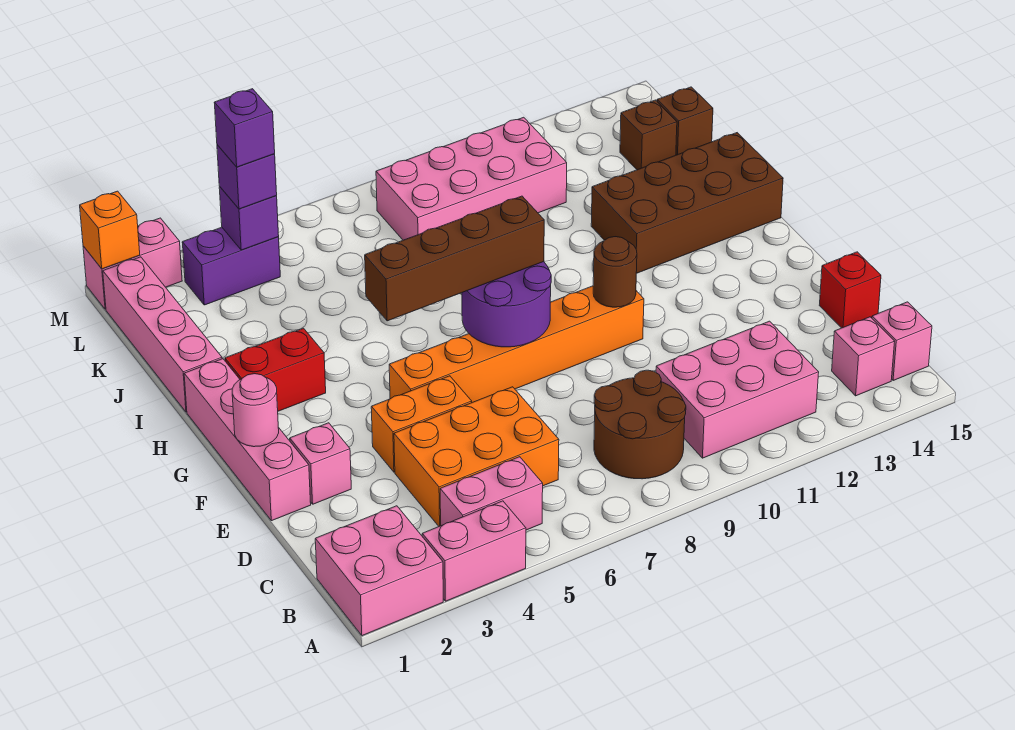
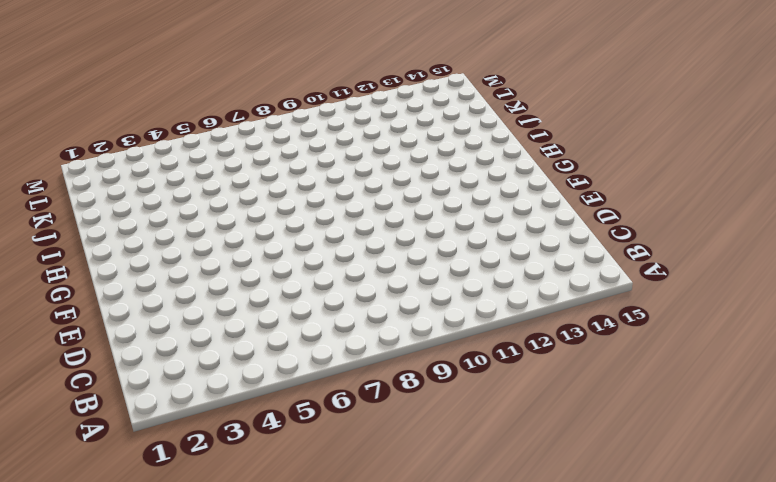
none -> pink 2x2 brick [315,506,443,636]
none -> pink 1x2 brick [422,501,526,601]
none -> pink 1x2 brick [440,457,543,530]

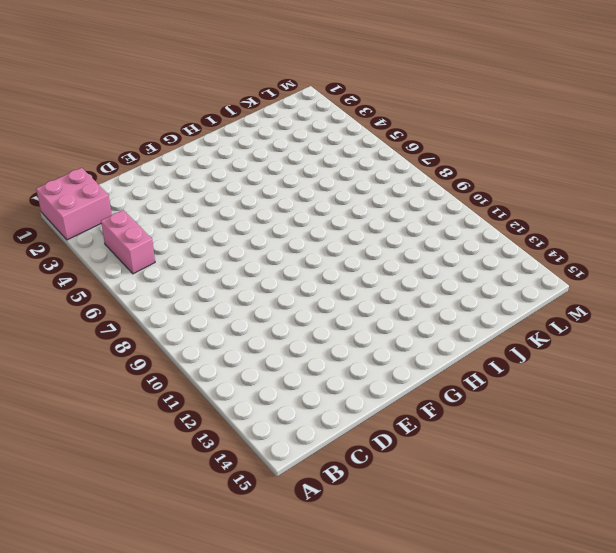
none -> pink 1x2 brick [422,501,526,601]
none -> brown 2x2 round brick [594,370,686,479]
none -> pink 2x3 brick [656,321,819,458]

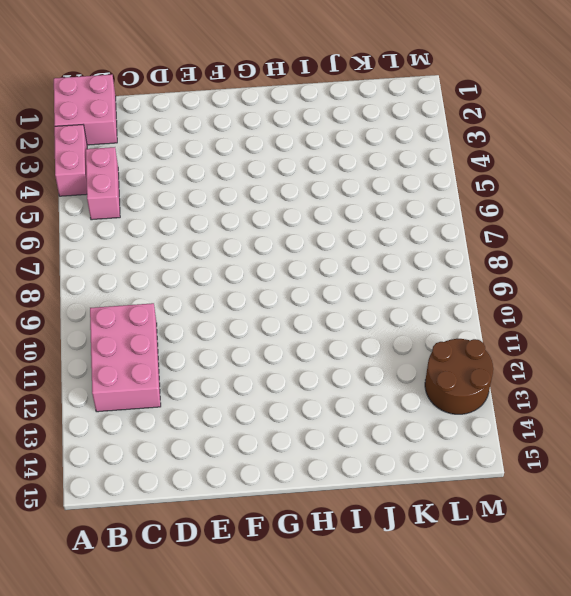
brown 2x2 round brick [425,339,493,414] -> brown 2x2 round brick moved to [594,370,686,479]
none -> pink 1x1 brick [832,317,895,396]
none -> pink 1x1 brick [872,302,932,381]
none -> orange 2x3 brick [394,387,559,526]

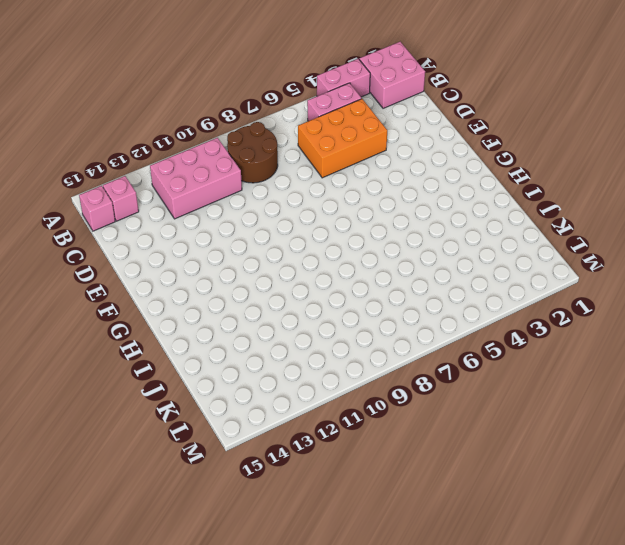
none -> red 1x1 brick [819,252,881,328]
none -> pink 1x4 brick [184,359,311,521]
none -> pink 1x1 brick [290,423,351,504]

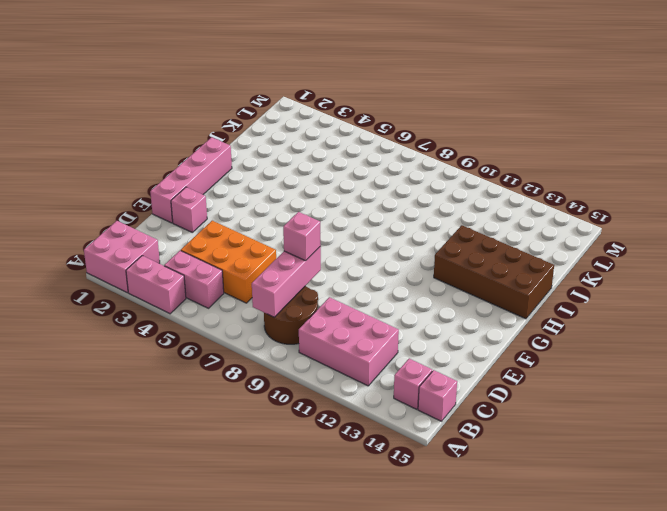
pink 1x3 brick [252,247,321,317] -> none
pink 1x1 brick [283,212,321,261] -> none
none -> red 1x1 brick [819,252,881,328]
none -> orange 1x2 brick [371,376,472,472]
none -> orange 1x6 brick [389,286,644,402]

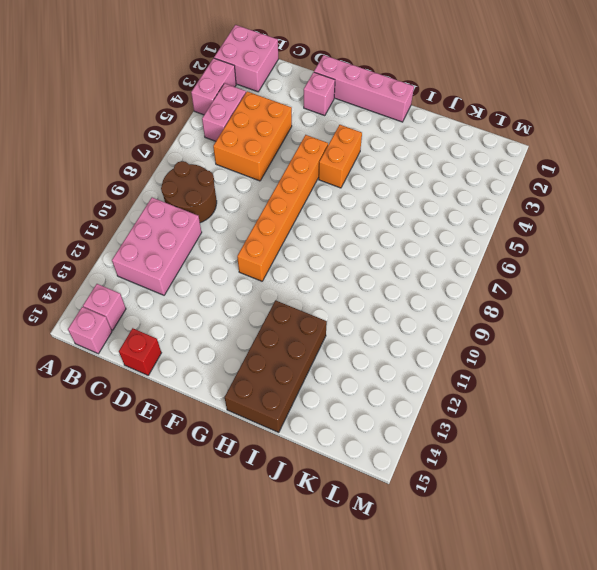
orange 1x2 brick [319,125,362,188] -> orange 1x2 brick moved to [371,376,472,472]
none -> red 1x2 brick [225,328,326,411]
none -> pink 1x4 brick [103,257,222,412]
none -> pink 2x4 brick [376,117,567,240]

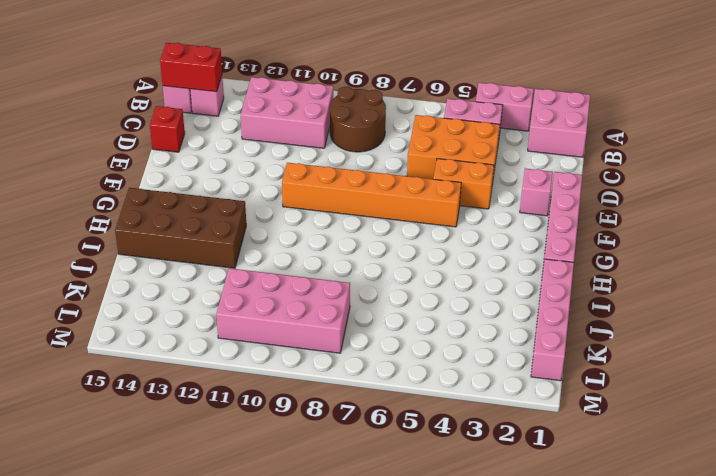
red 1x2 brick [160,43,222,92] -> red 1x2 brick moved to [225,328,326,411]
none -> brown 1x1 brick [620,100,677,170]
none -> brown 1x1 brick [657,87,713,155]
none -> purple 1x2 brick [182,227,280,305]

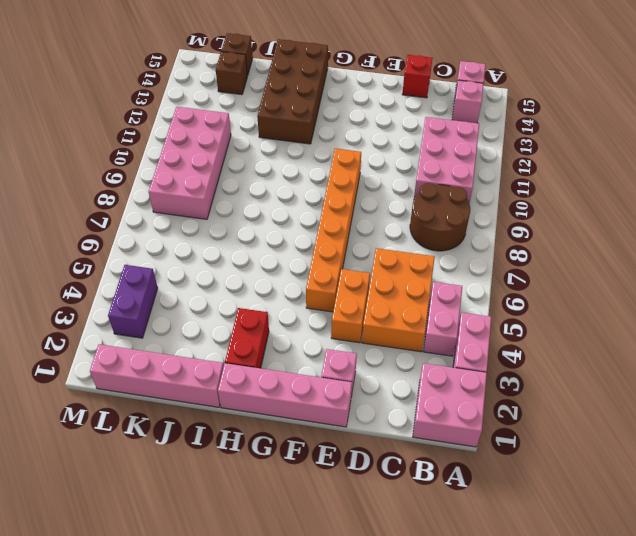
none -> pink 1x2 brick [83,218,182,309]
none -> pink 1x1 round brick [232,374,279,447]
none -> purple 2x2 round brick [462,262,551,347]

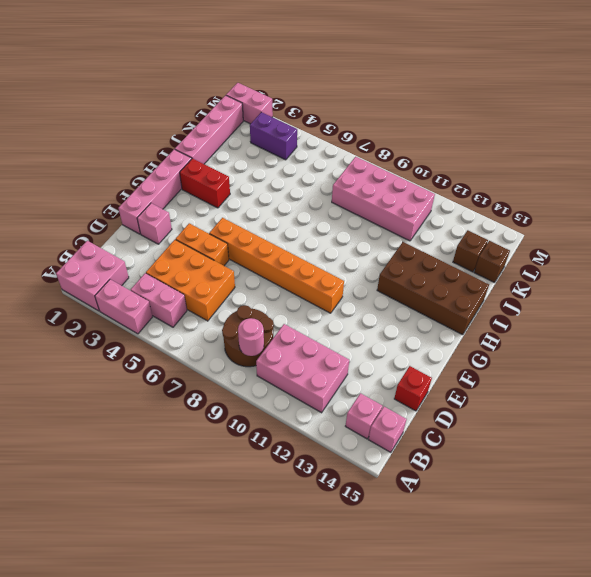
pink 1x1 round brick [238,318,264,356] -> pink 1x1 round brick moved to [232,374,279,447]
none -> purple 2x2 round brick [462,262,551,347]
none -> brown 1x1 round brick [593,237,637,307]
none -> purple 1x1 brick [219,187,279,250]

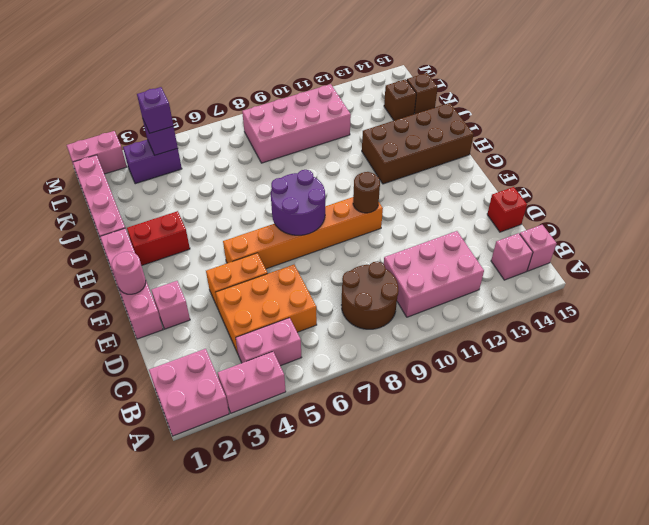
none -> orange 1x1 brick [80,191,140,269]
none -> brown 1x4 brick [365,196,544,321]
none -> purple 1x1 brick [214,89,275,167]

